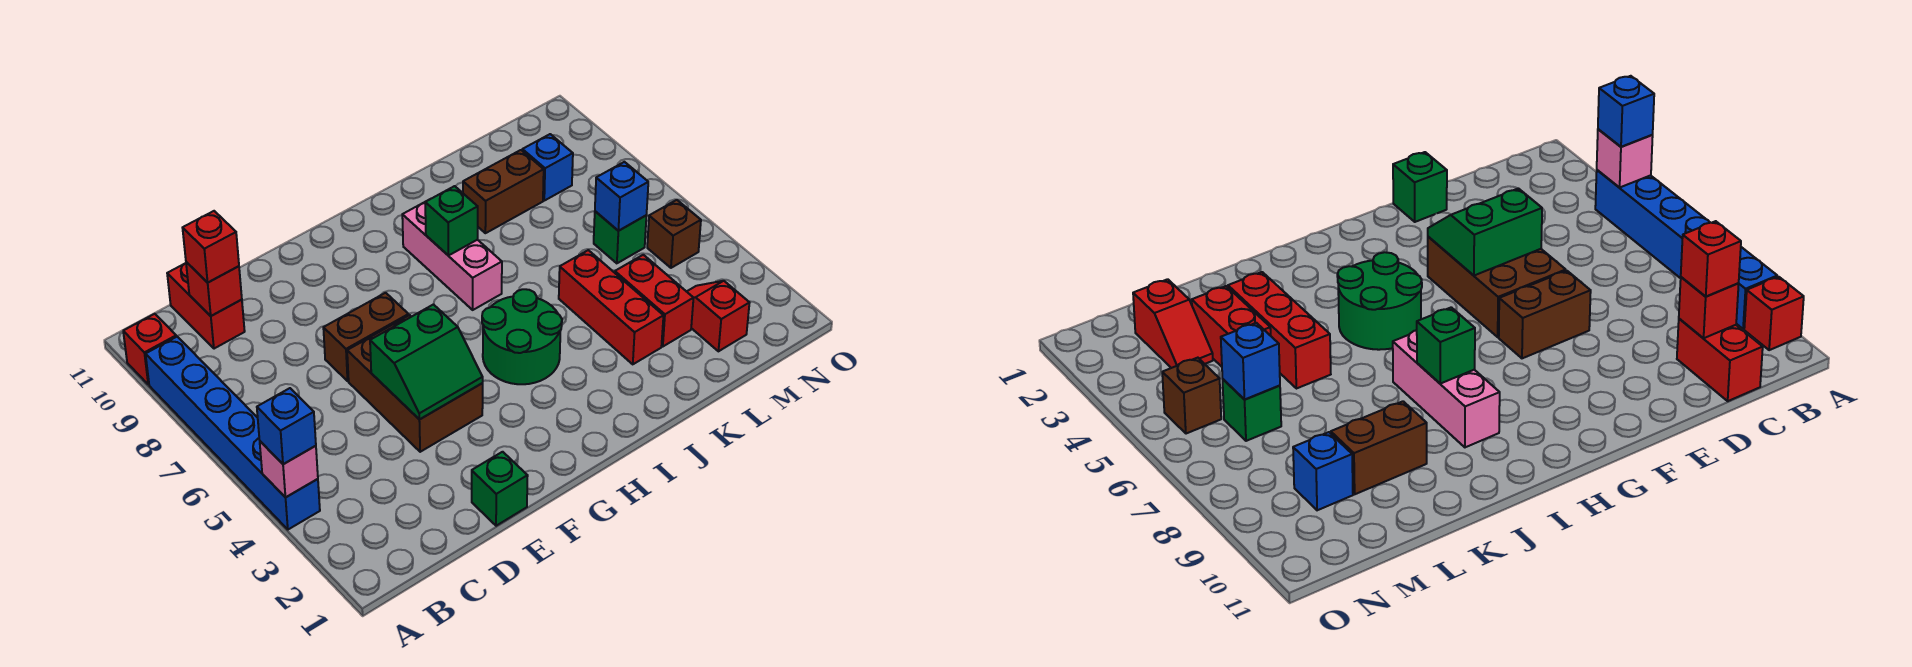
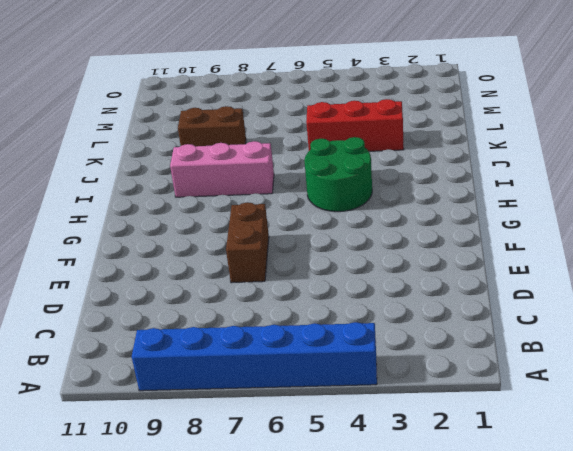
brown 1x2 brick [178,106,246,146] -> brown 1x2 brick turned to [463,150,544,233]
none -> red 1x1 brick [123,314,176,385]
none -> red 1x2 brick [167,263,245,349]
none -> green 1x1 brick [472,452,528,526]

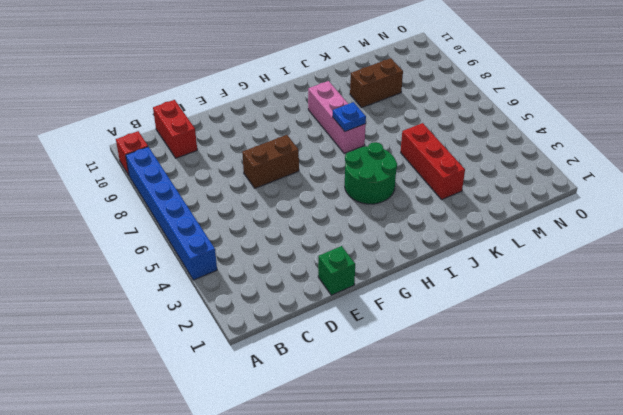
blue 1x1 plate [333,102,366,131] -> none
none -> brown 2x3 brick [347,315,483,452]
none -> red 1x2 brick [615,255,693,347]
none -> red 1x2 slope [687,281,749,351]

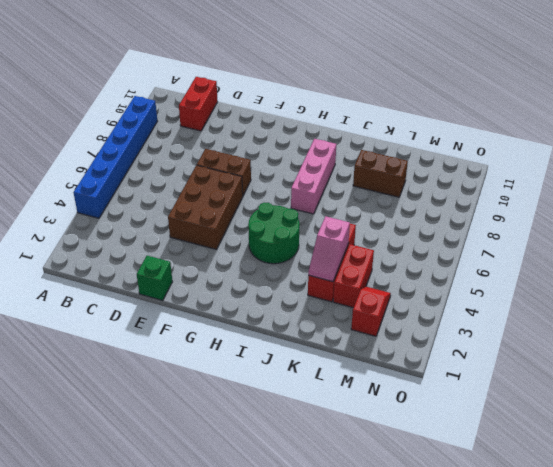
pink 1x2 slope [308,216,350,282] -> none
none -> red 1x1 brick [123,314,176,385]
none -> green 1x1 brick [594,211,647,263]
none -> blue 1x1 brick [522,134,573,201]

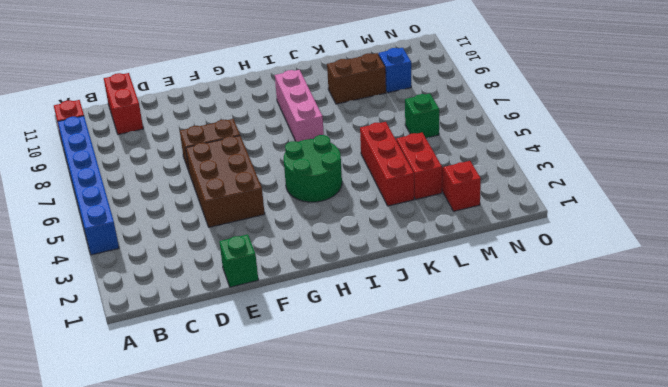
none -> brown 1x1 brick [647,200,701,268]
none -> pink 1x1 brick [260,441,318,498]
none -> red 1x1 brick [186,262,242,316]

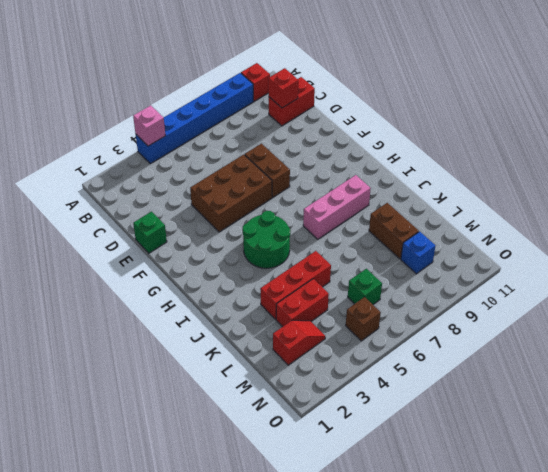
none -> green 2x2 slope [370,304,483,420]
none -> green 1x1 brick [425,186,478,256]
none -> blue 1x1 brick [595,162,648,231]

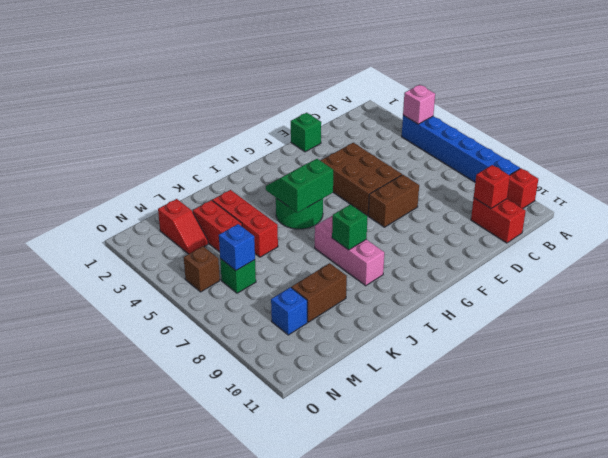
green 2x2 slope [266,159,333,213] -> green 2x2 slope moved to [370,304,483,420]
none -> blue 1x1 brick [257,388,316,464]
none -> red 1x1 brick [183,211,239,283]

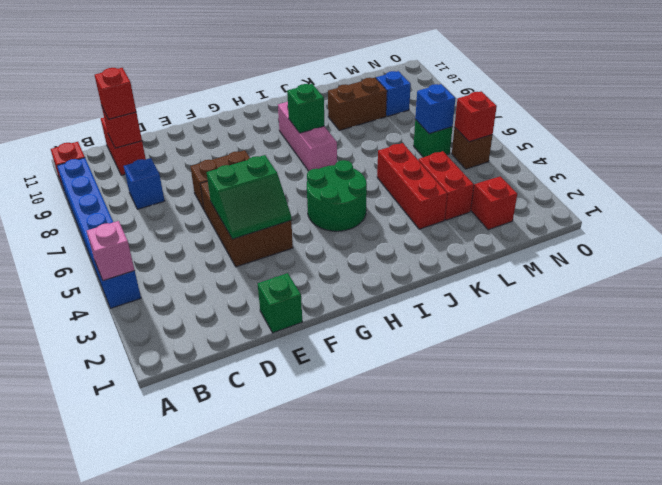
blue 1x1 brick [124,158,164,209] -> blue 1x1 brick moved to [257,388,316,464]
red 1x1 brick [455,91,497,142] -> none

